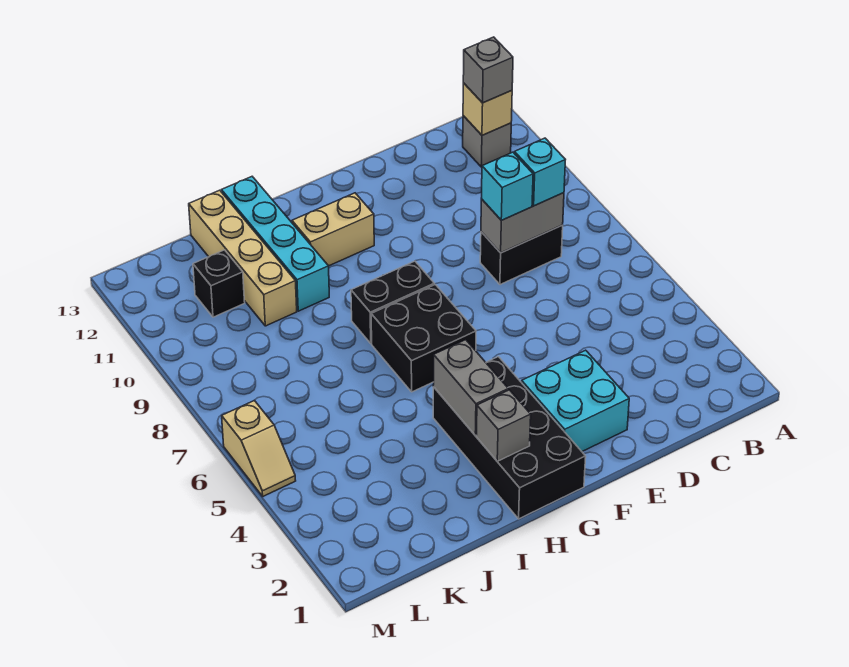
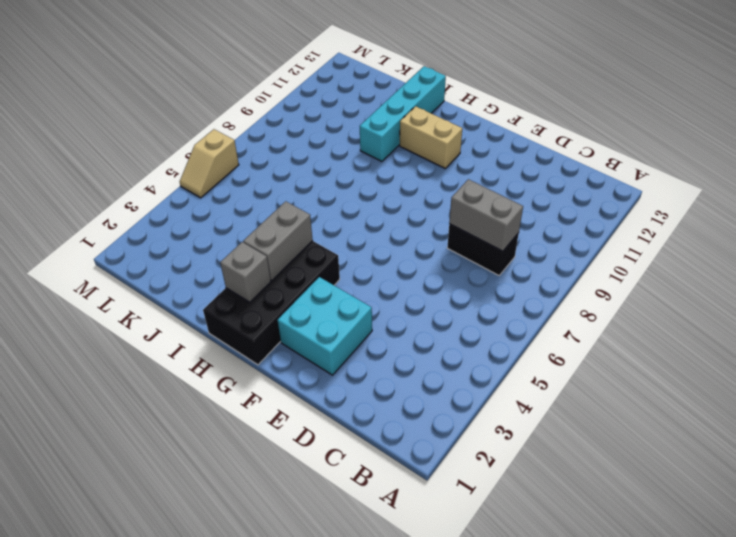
none -> grey 1x1 brick [463,116,511,167]
none -> black 2x2 brick [371,285,476,392]
none -> black 1x2 brick [351,261,434,344]

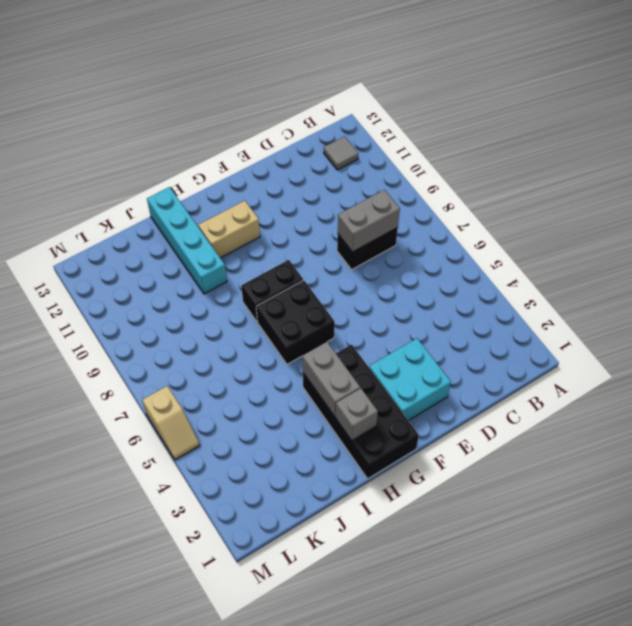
grey 1x1 tile [324,137,358,170] -> grey 1x1 brick [463,116,511,167]
none -> tan 1x4 brick [189,190,297,326]
none -> black 1x1 brick [193,250,245,317]
none -> tan 1x1 brick [463,83,512,135]

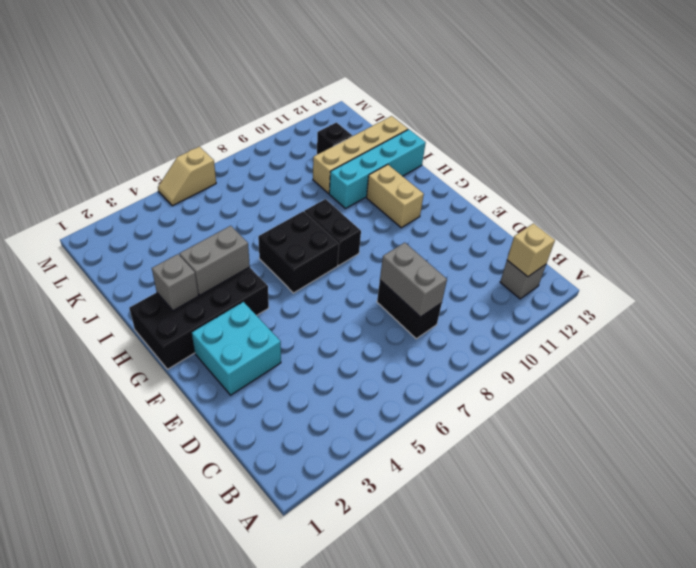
none -> grey 1x1 brick [463,37,513,103]
none -> cyan 1x1 brick [514,138,565,206]
none -> cyan 1x1 brick [481,152,533,220]

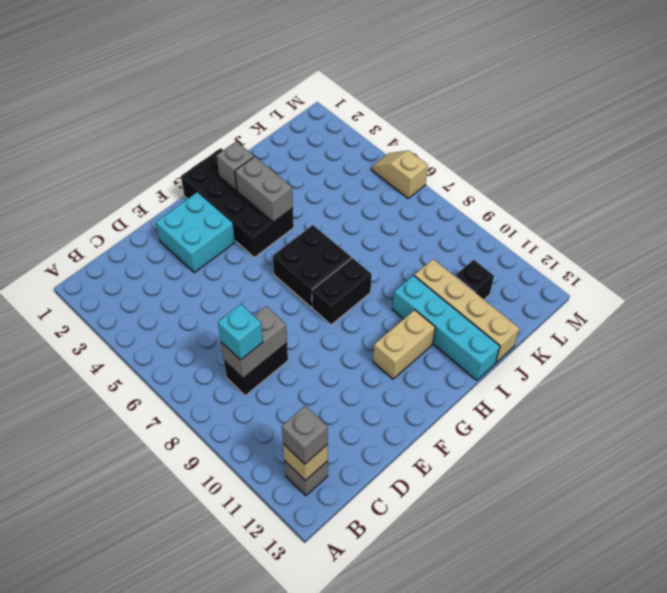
none -> cyan 1x1 brick [481,152,533,220]

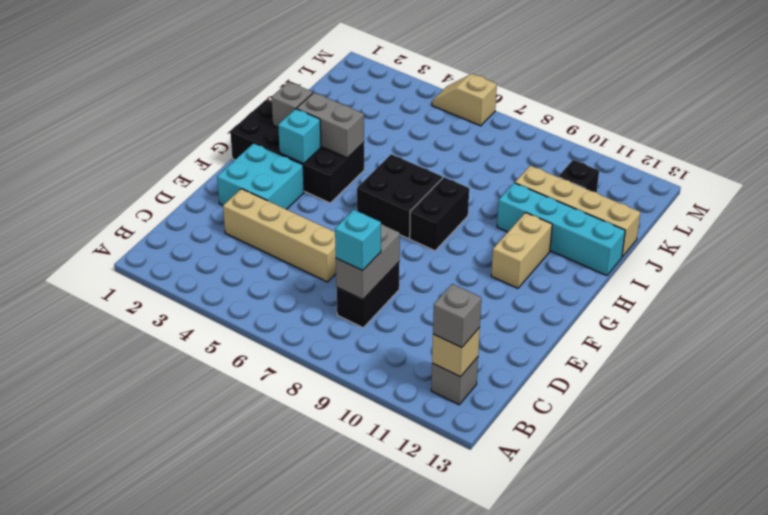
tan 1x4 brick [223,189,336,282] -> none
cyan 1x1 brick [278,109,321,164] -> cyan 1x1 brick moved to [481,152,533,220]

